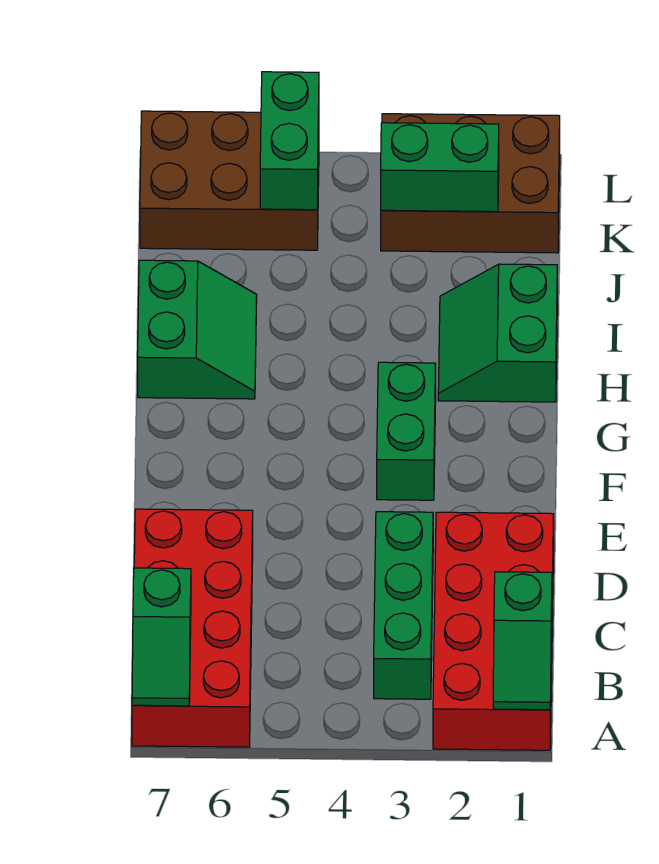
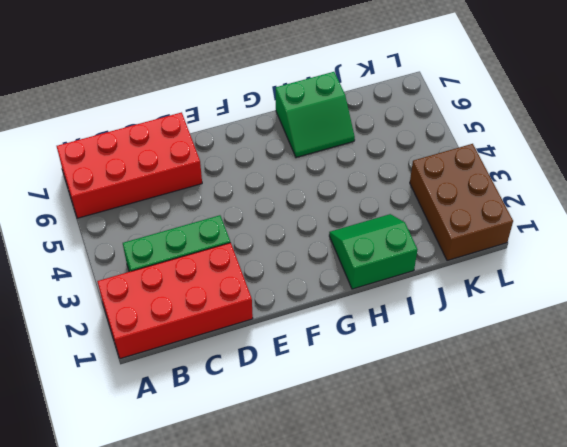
none -> green 1x2 brick [377,362,436,500]
none -> brown 2x3 brick [140,111,319,250]
none -> green 1x2 slope [493,572,552,710]

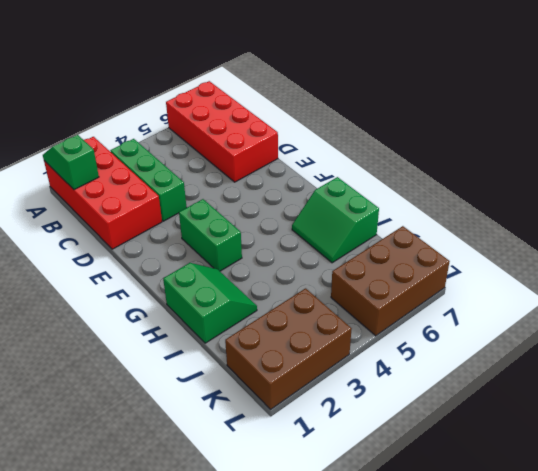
none -> green 1x2 slope [132,568,191,706]
none -> green 1x2 brick [381,123,499,212]
none -> green 1x2 brick [260,72,319,210]

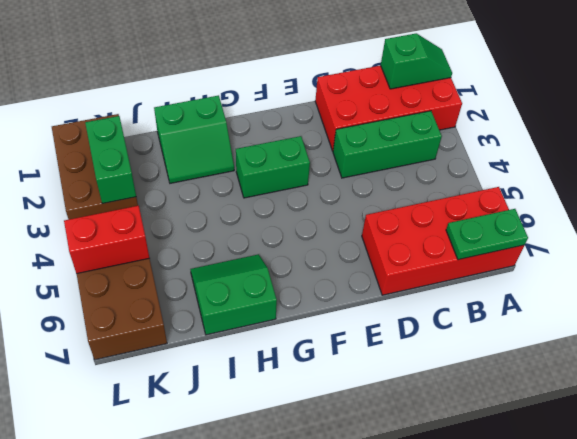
green 1x2 plate [446,209,528,260] -> green 1x2 slope [132,568,191,706]
red 1x2 brick [64,206,149,274] -> green 1x2 brick [260,72,319,210]

